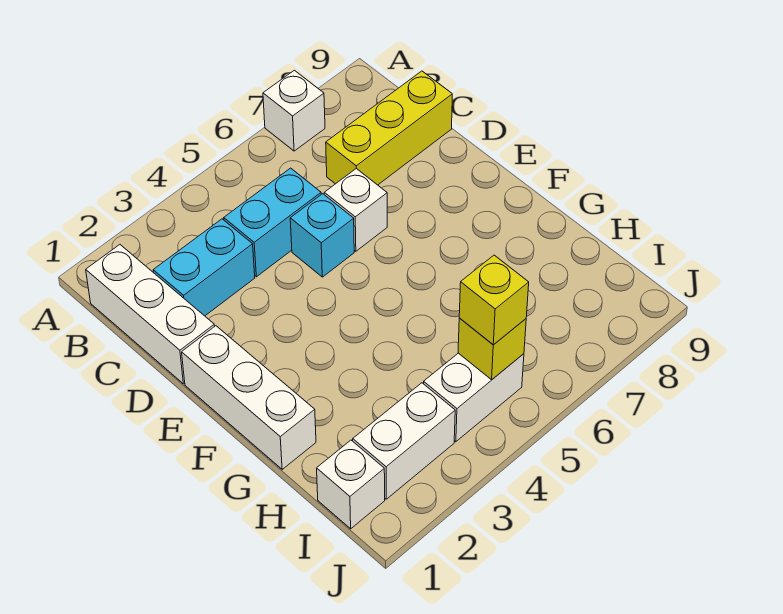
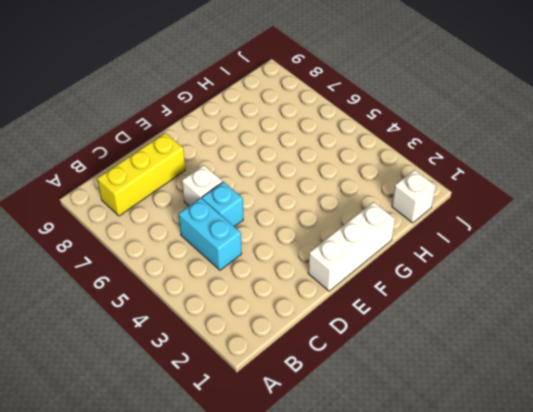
yellow 1x3 brick [97,133,185,216] -> yellow 1x3 brick turned to [326,71,452,185]
none -> white 1x1 brick [263,70,325,151]
none -> white 1x3 brick [86,245,215,384]
none -> cyan 1x2 brick [153,219,255,316]

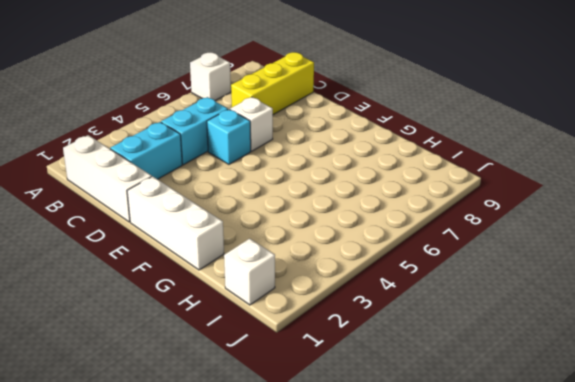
none -> white 1x2 brick [353,383,455,499]
none -> white 1x2 brick [424,353,524,442]
none -> yellow 1x1 brick [458,318,526,380]

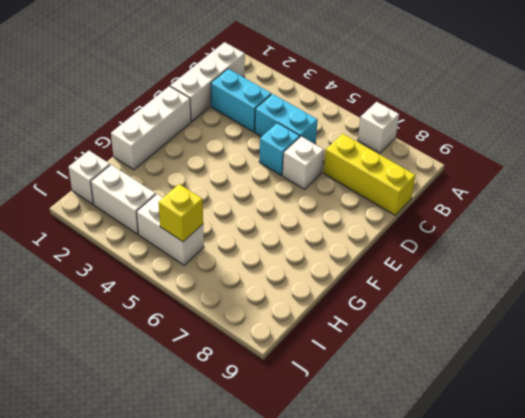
none -> yellow 1x1 brick [459,255,529,345]

